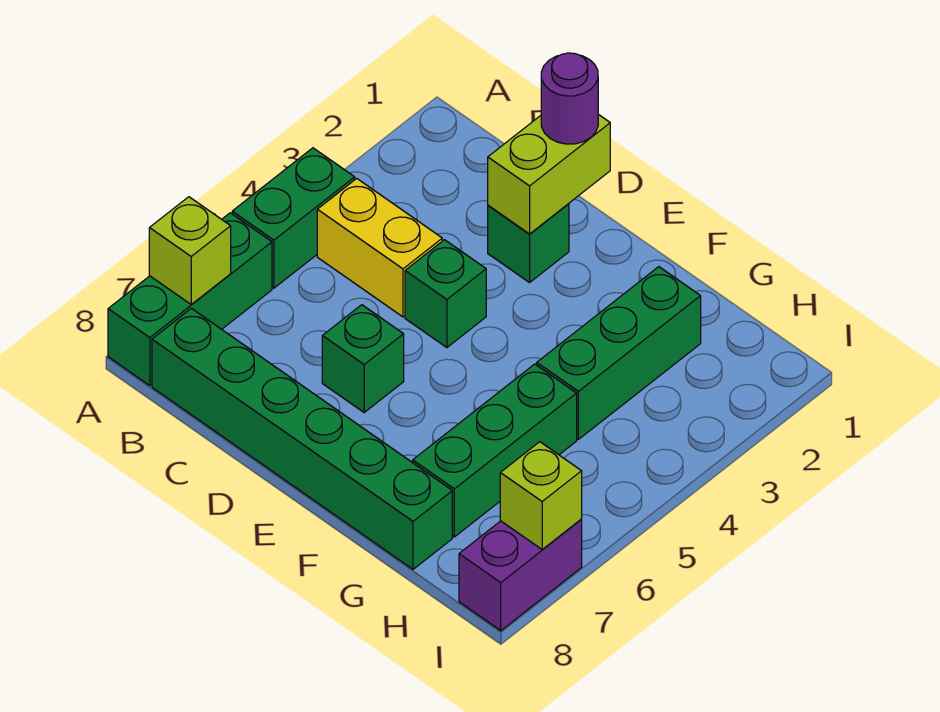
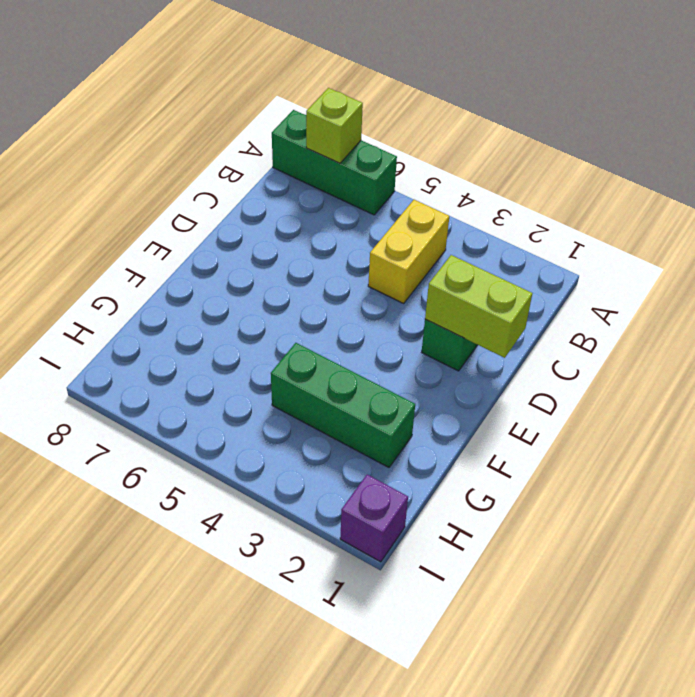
purple 1x1 brick [340,475,408,562] -> none
none -> green 1x2 brick [232,148,355,288]
none -> green 1x6 brick [152,308,452,569]
none -> green 1x1 brick [405,240,486,348]

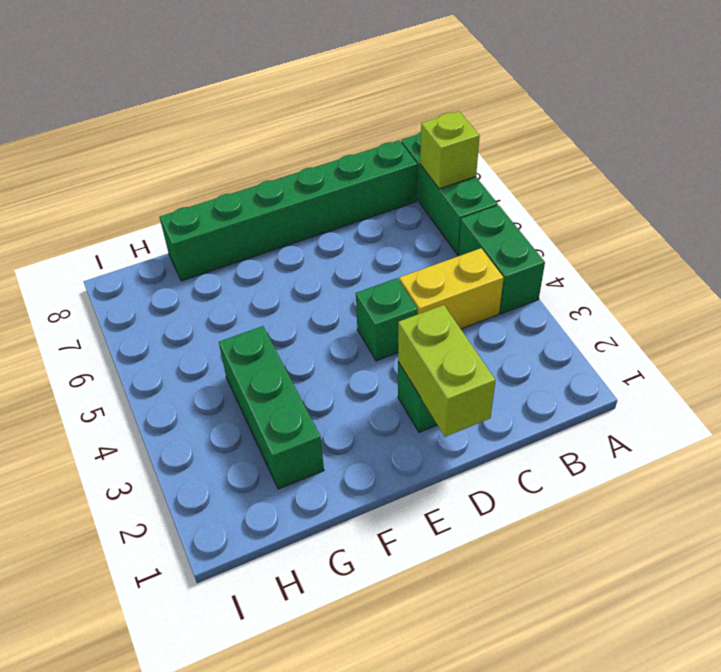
none -> green 1x1 brick [322,305,404,412]
none -> green 1x3 brick [413,364,577,537]
none -> purple 1x2 brick [459,520,582,631]

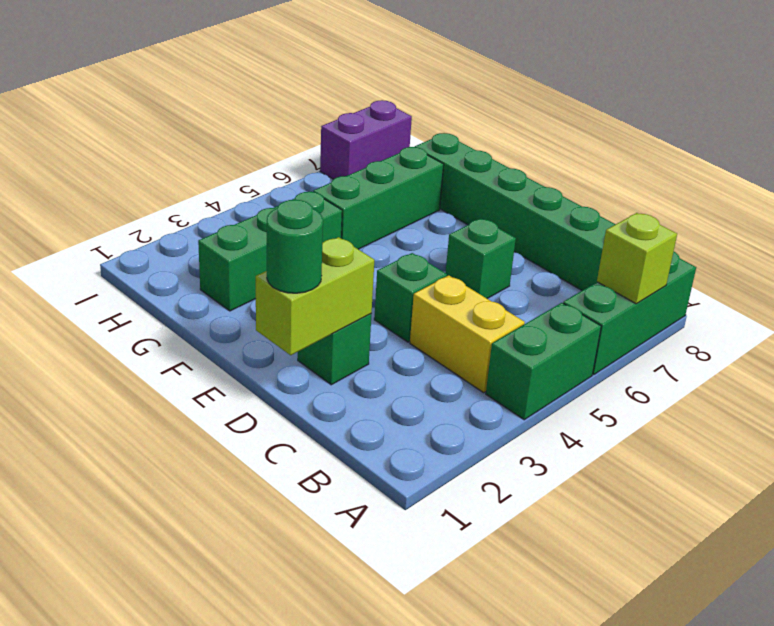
green 1x1 round brick [267,200,323,293] -> purple 1x1 round brick [541,53,598,144]
none -> lime 1x1 brick [500,442,582,550]

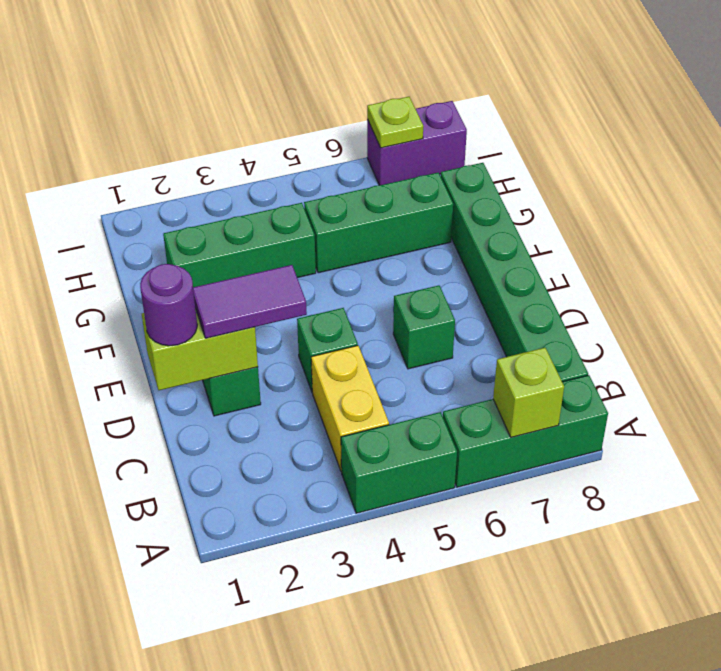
purple 1x2 tile [193,265,307,338] -> none
lime 1x1 plate [367,97,423,148] -> lime 1x1 brick [500,442,582,550]

